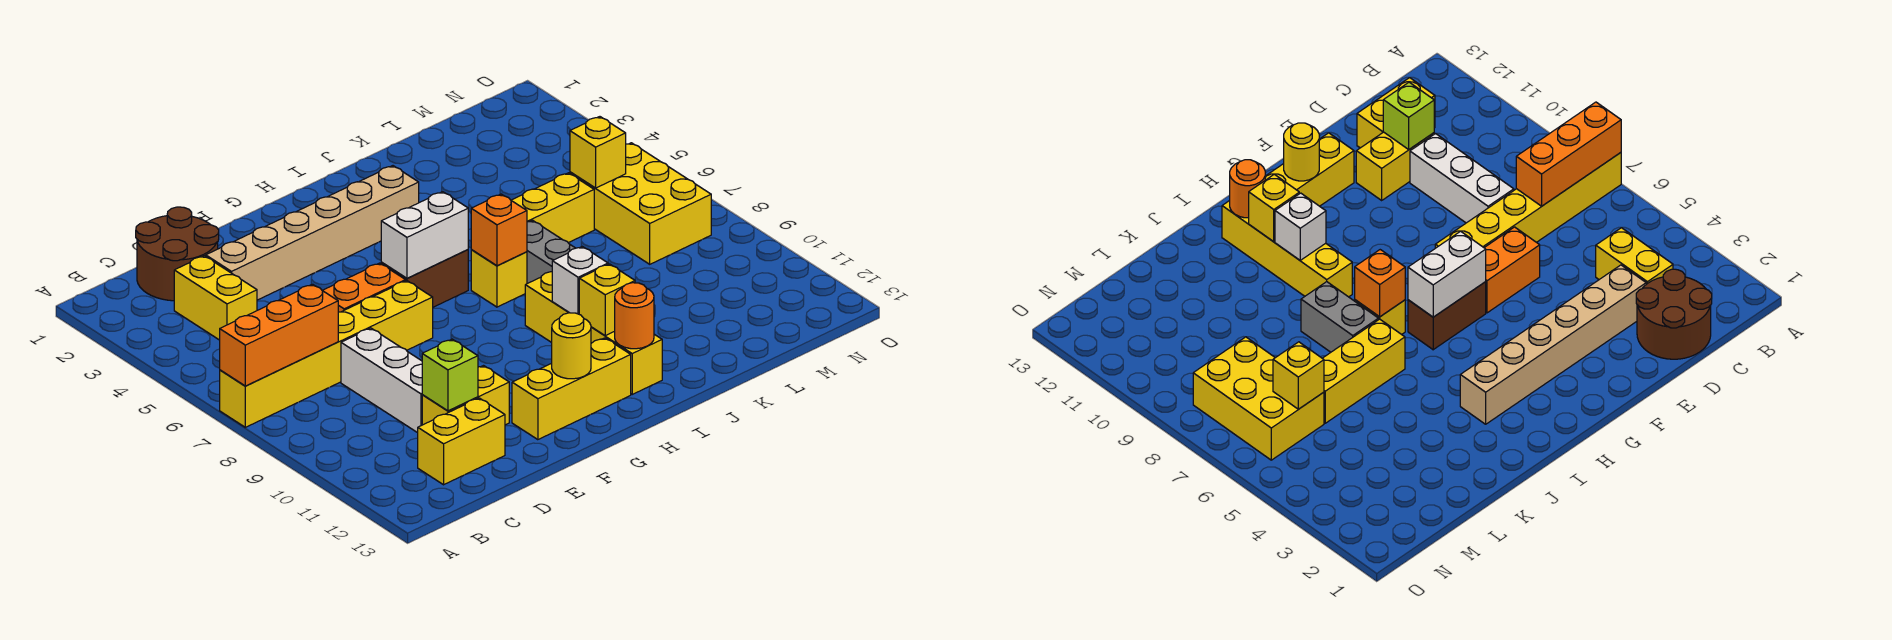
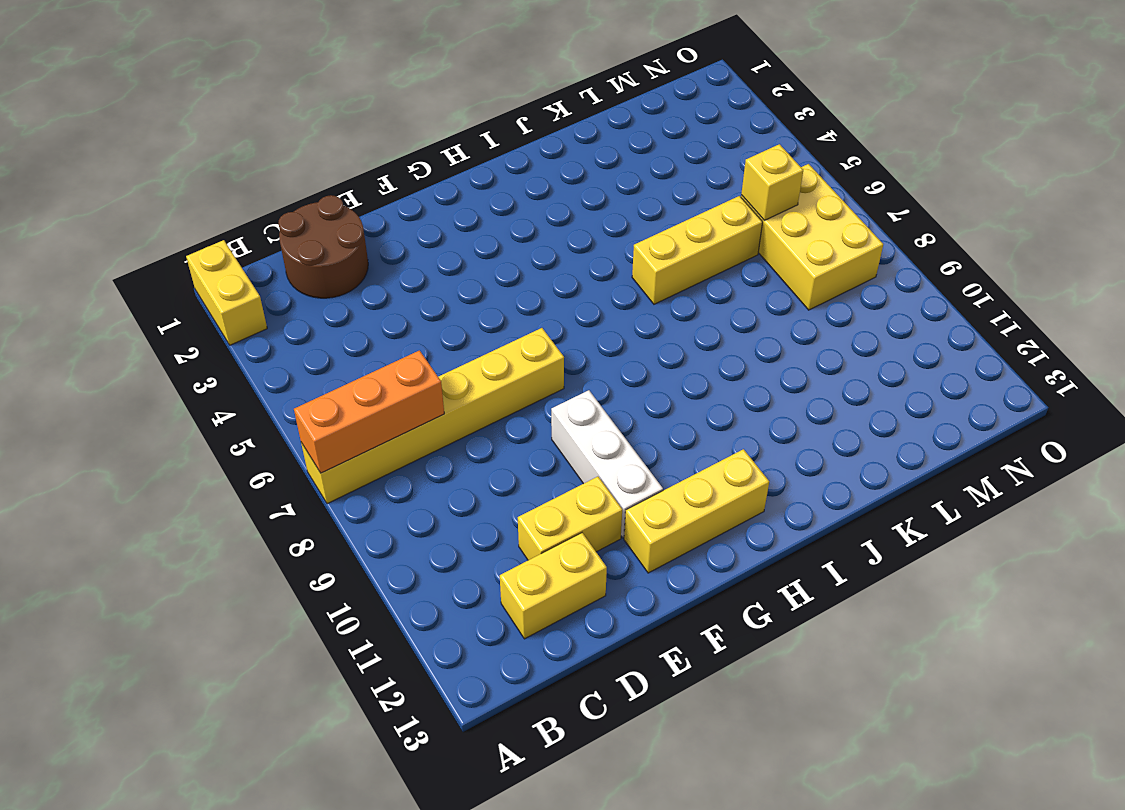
yellow 1x2 brick [186,240,267,345] -> yellow 1x2 brick moved to [174,256,257,340]
white 1x3 brick [551,390,663,538] -> white 1x3 brick moved to [341,328,422,433]
none -> tan 1x6 brick [206,166,419,300]
none -> orange 1x2 brick [322,263,406,312]
none -> brown 1x2 brick [381,250,468,307]

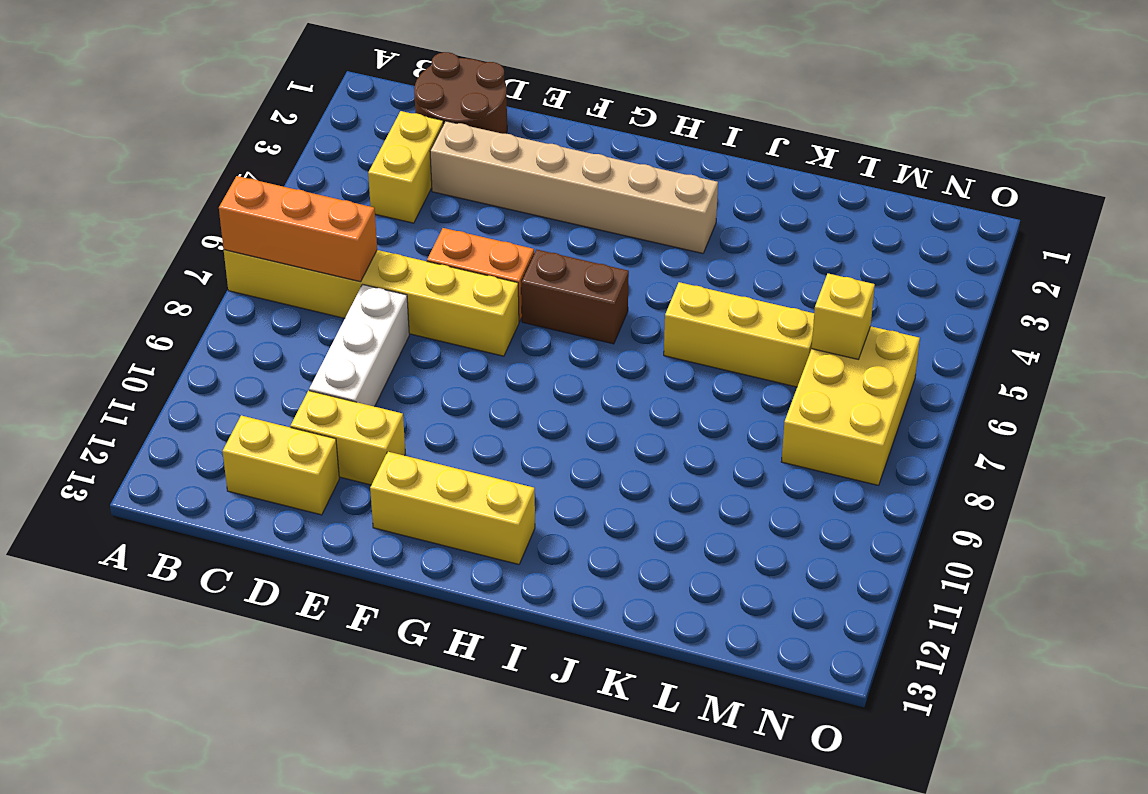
none -> yellow 1x1 brick [471,250,527,307]
none -> yellow 1x4 brick [525,272,662,394]
none -> grey 1x2 brick [527,220,575,284]

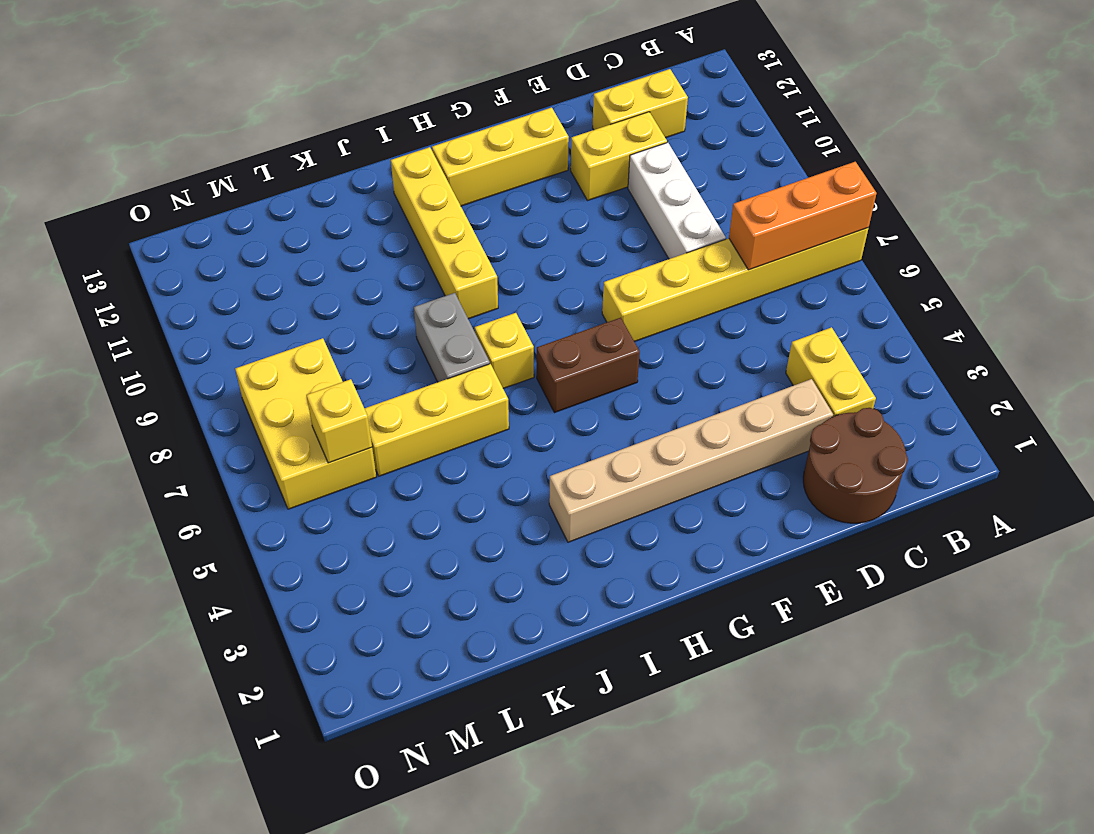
none -> orange 1x2 brick [322,263,406,312]
none -> lime 1x1 brick [422,339,478,411]
none -> white 1x2 brick [381,192,468,278]

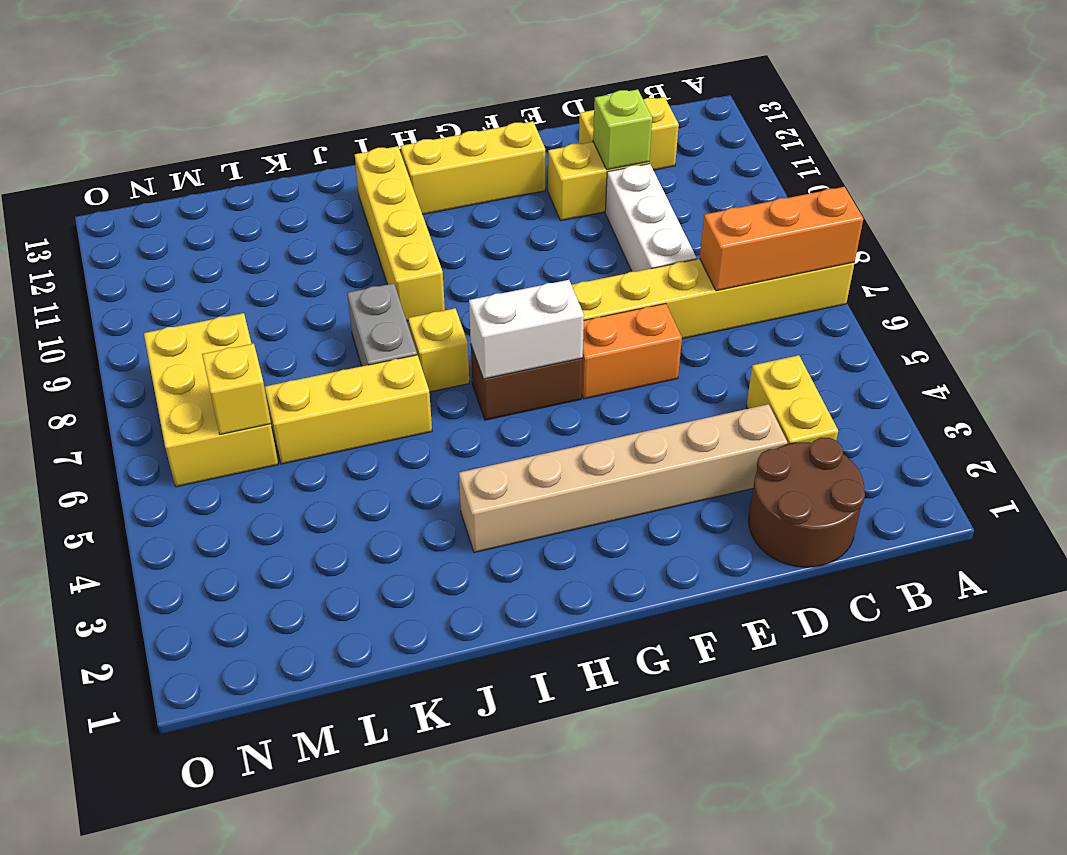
none -> yellow 1x1 round brick [552,313,591,379]
none -> orange 1x1 brick [471,194,527,266]
none -> white 1x1 brick [552,247,608,314]

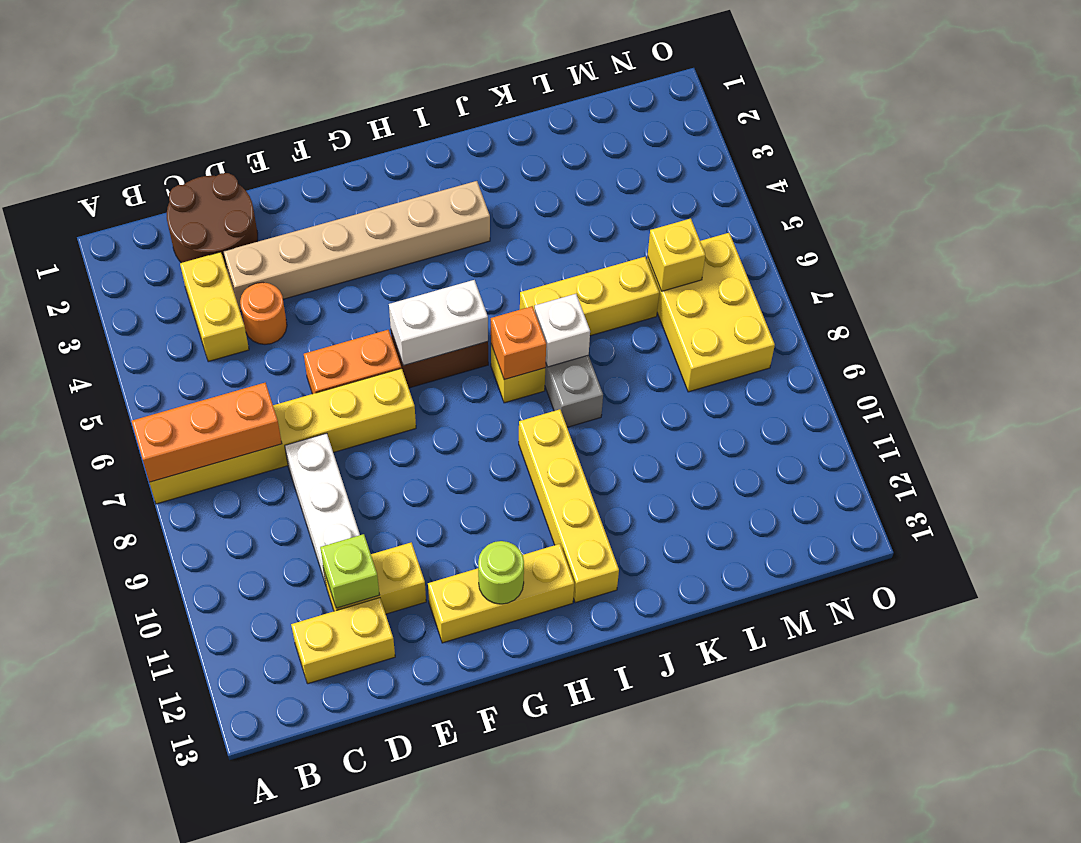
orange 1x1 round brick [240,282,287,344] -> orange 1x1 round brick moved to [615,283,654,349]
lime 1x1 round brick [478,541,524,604] -> yellow 1x1 round brick [552,313,591,379]
white 1x1 brick [535,294,590,367] -> white 1x1 brick moved to [552,247,608,314]
none -> yellow 1x1 brick [579,264,635,335]

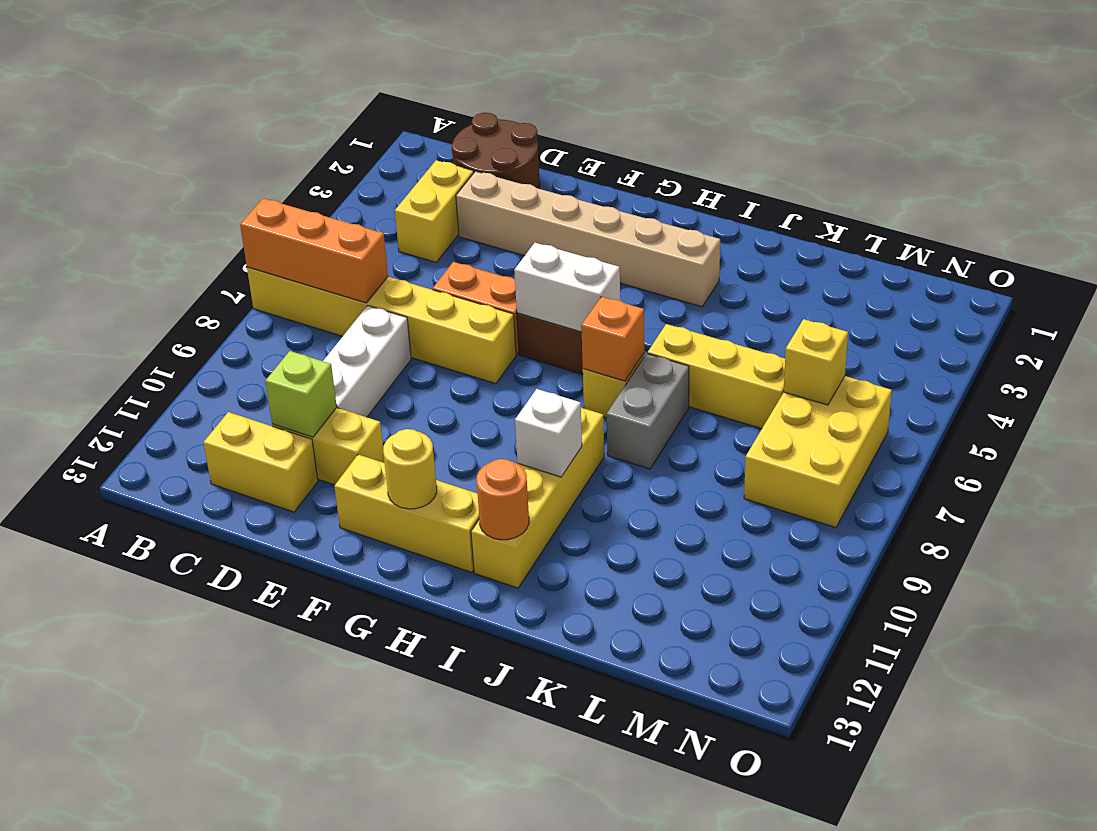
none -> yellow 1x1 brick [579,264,635,335]

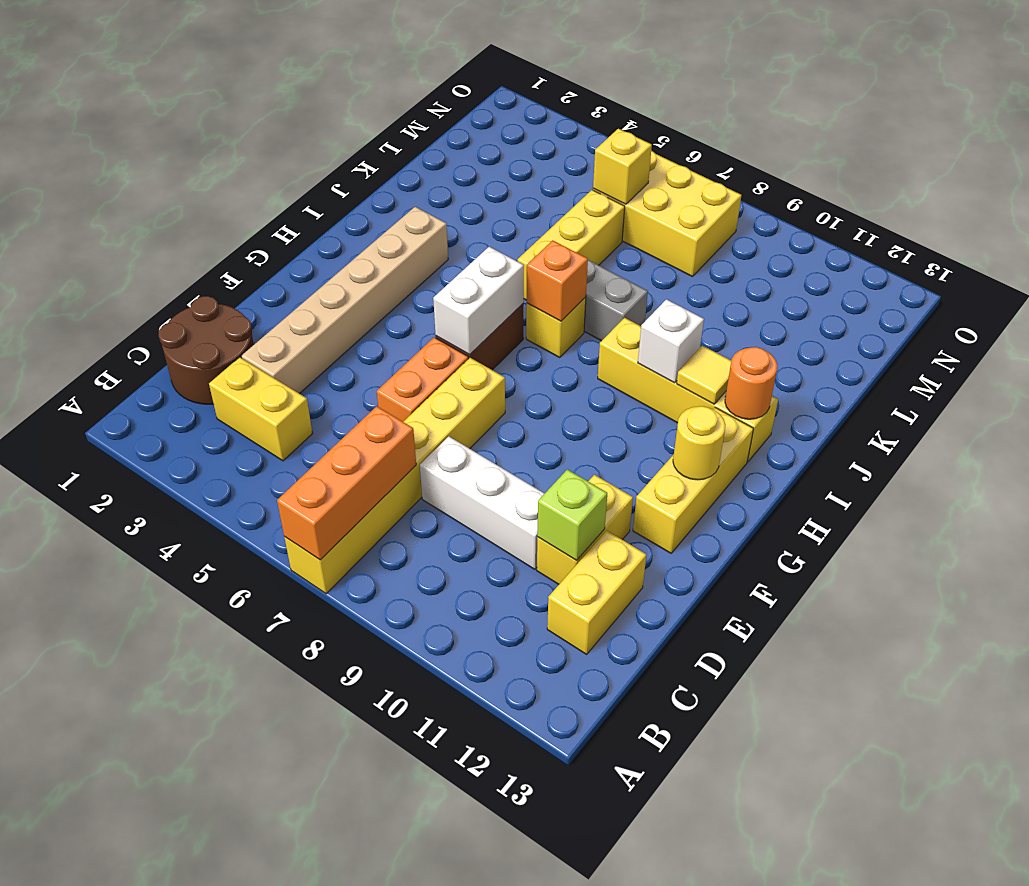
yellow 1x1 tile [677,346,731,404] -> yellow 1x1 brick [579,264,635,335]

